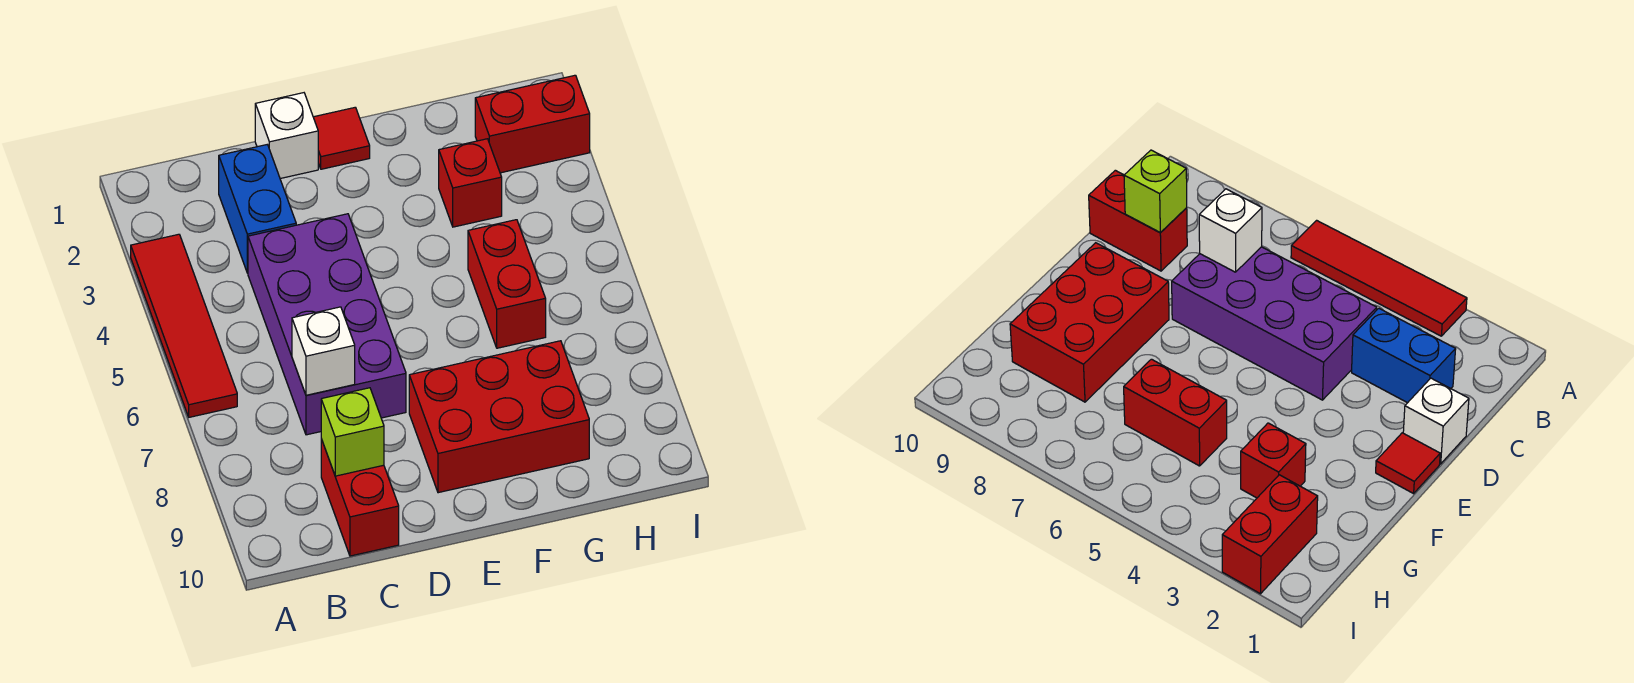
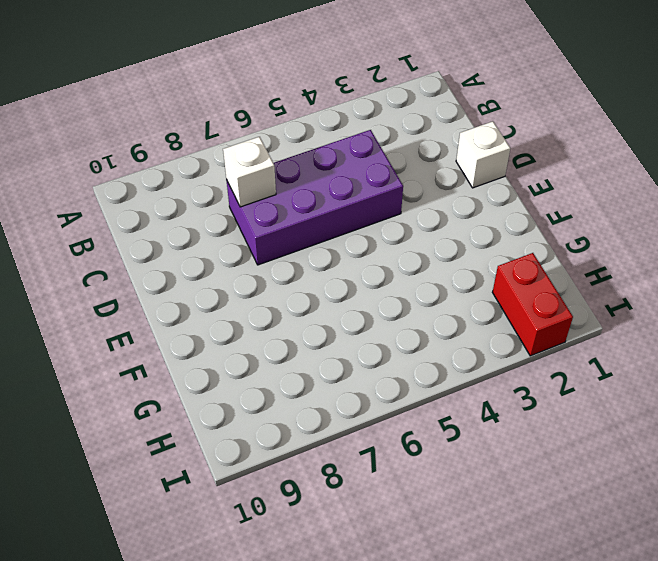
none -> red 1x4 tile [131,234,237,417]
none -> blue 1x2 brick [219,145,296,273]
none -> red 1x2 brick [321,439,399,556]

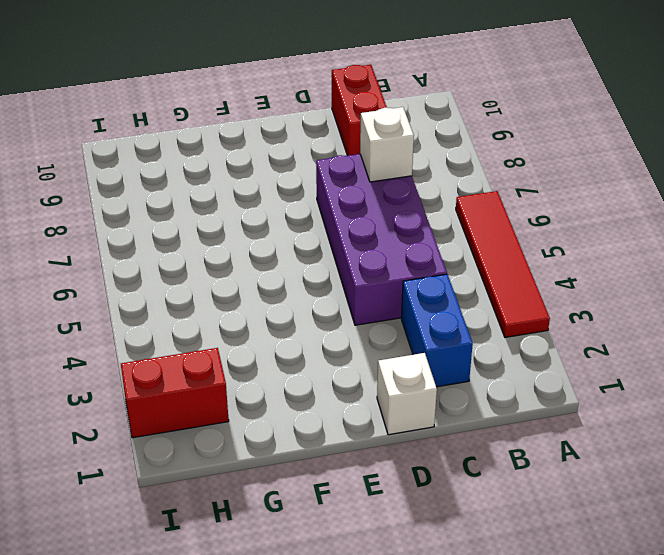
none -> red 1x1 tile [313,107,370,169]
none -> red 2x3 brick [409,341,589,493]
none -> red 1x1 brick [439,139,502,227]

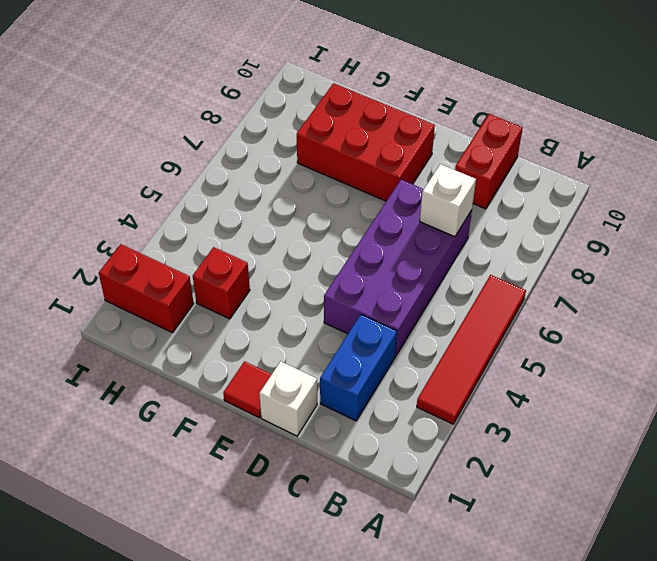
none -> red 1x2 brick [468,220,546,348]
none -> lime 1x1 brick [321,388,384,476]

